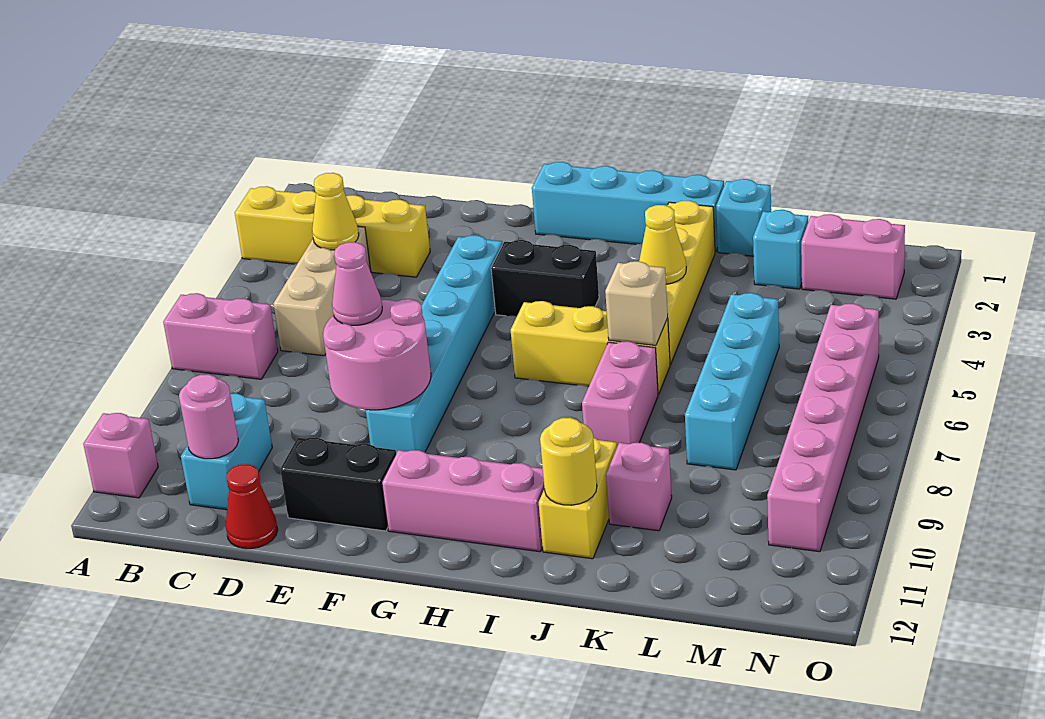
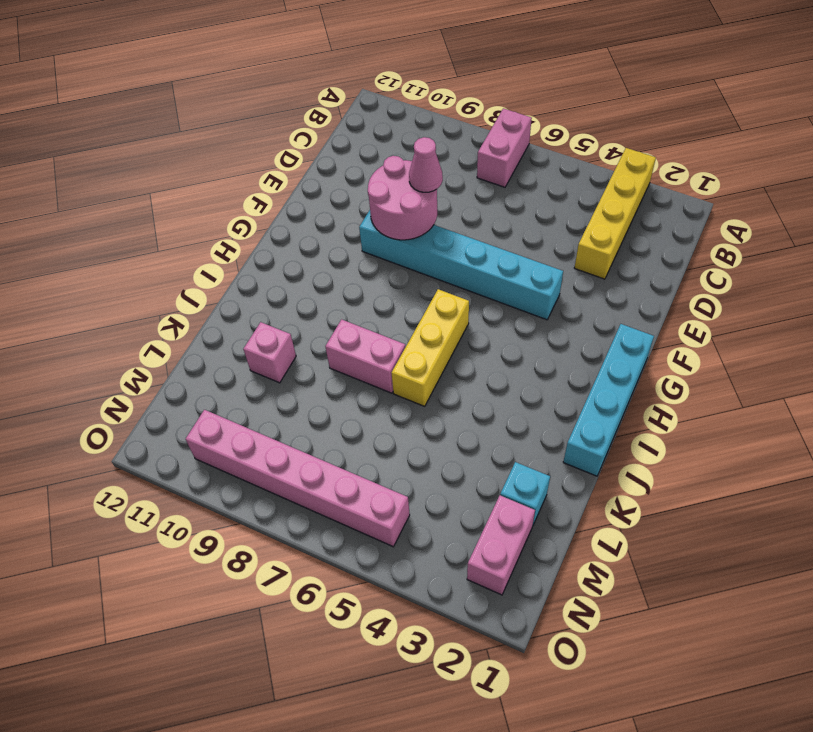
none -> pink 1x1 brick [83,413,158,498]
none -> tan 1x3 brick [273,227,371,356]
none -> cyan 1x2 brick [181,393,272,510]

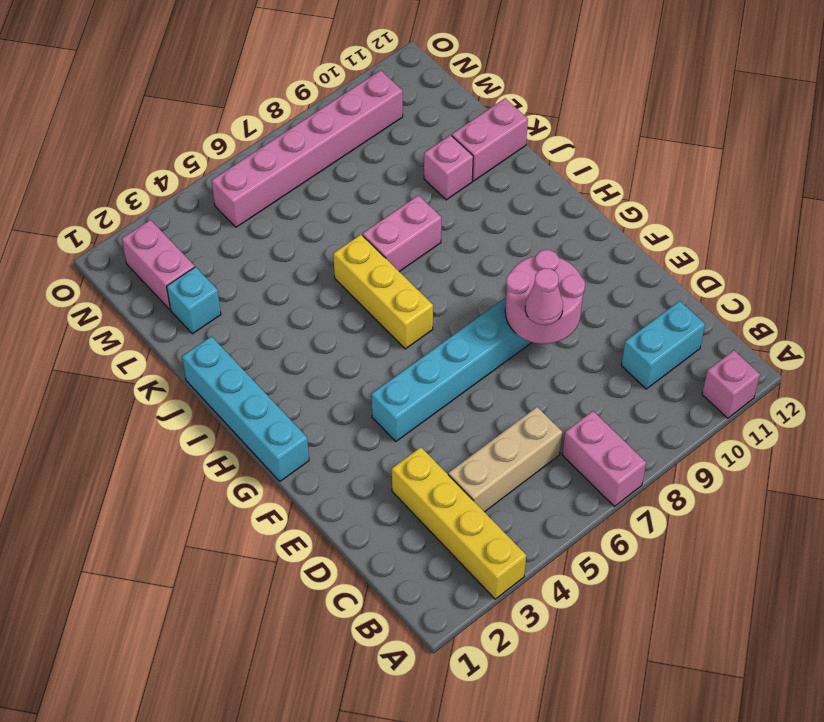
pink 1x2 brick [452,98,528,181] -> none
none -> red 1x1 cone [226,464,278,549]
none -> black 1x2 brick [280,437,396,531]
none -> black 1x2 brick [491,240,599,316]

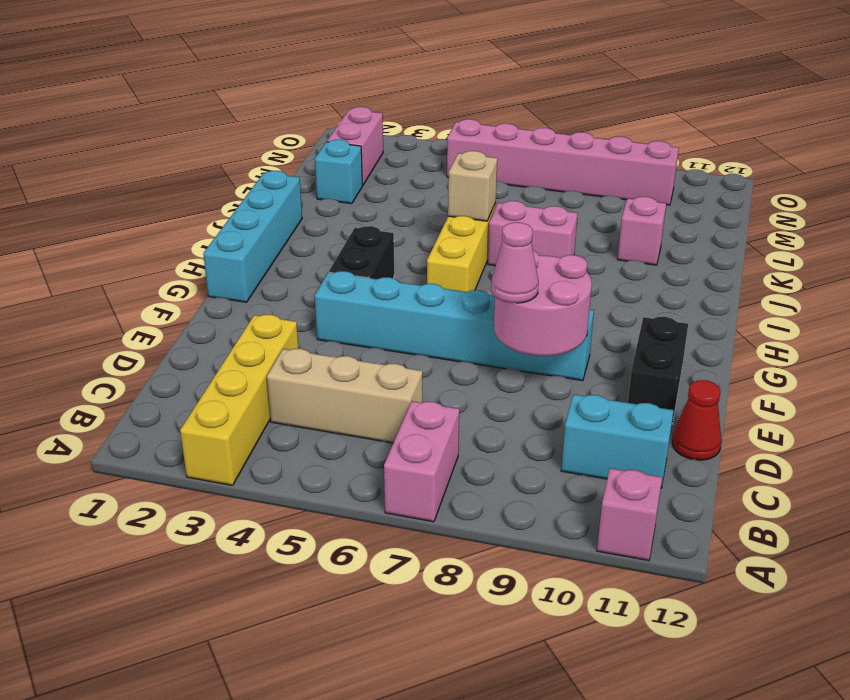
none -> pink 1x3 brick [382,450,544,552]
none -> yellow 1x4 brick [666,201,715,364]
none -> yellow 1x2 brick [539,438,617,559]

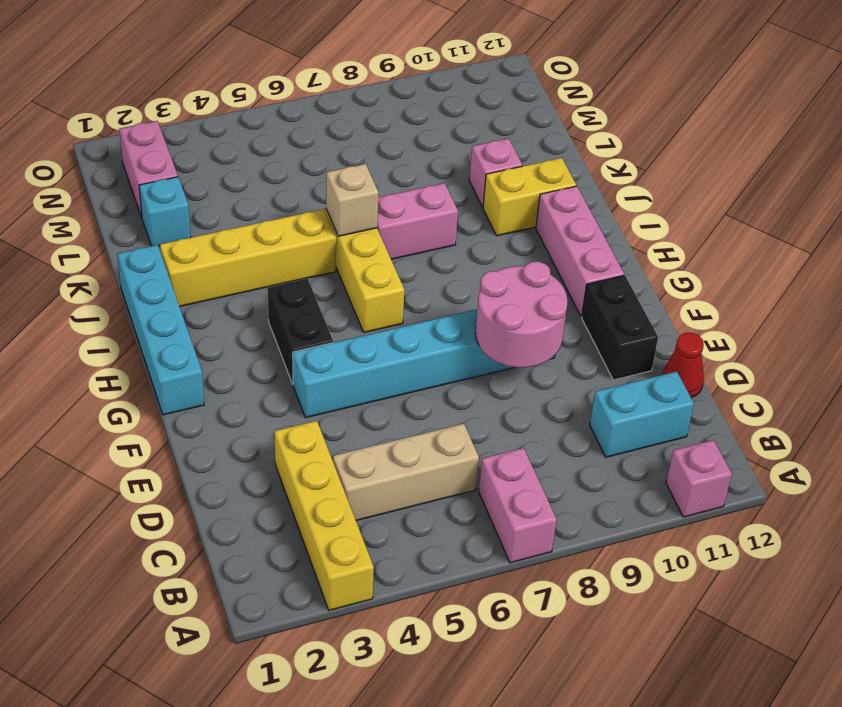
none -> cyan 1x1 brick [716,179,771,256]
none -> cyan 1x4 brick [685,293,779,470]
none -> pink 1x6 brick [767,304,879,552]

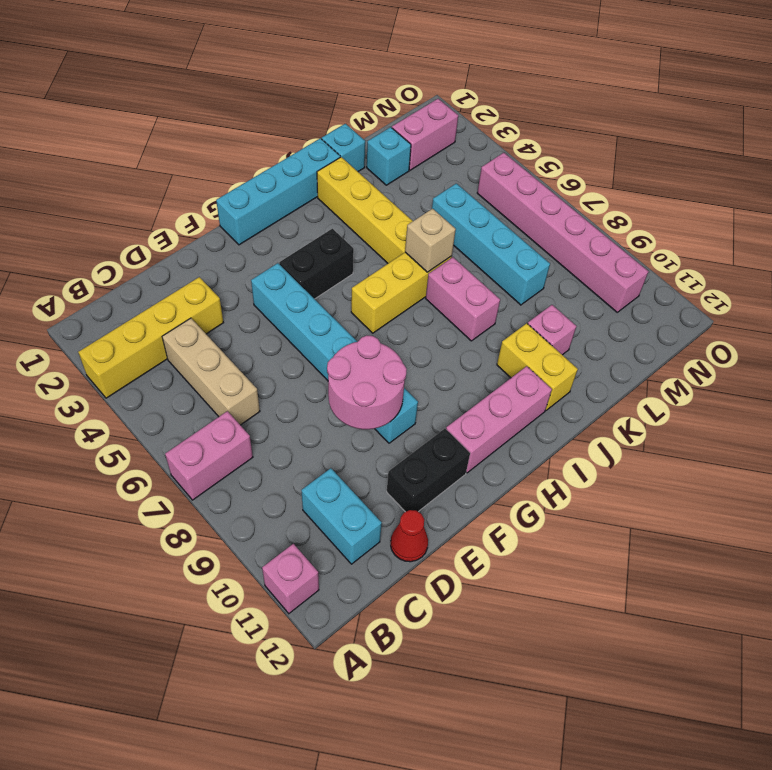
none -> yellow 1x1 cone [312,173,359,250]
none -> pink 1x1 round brick [179,374,238,459]
none -> yellow 1x1 cone [639,205,686,284]

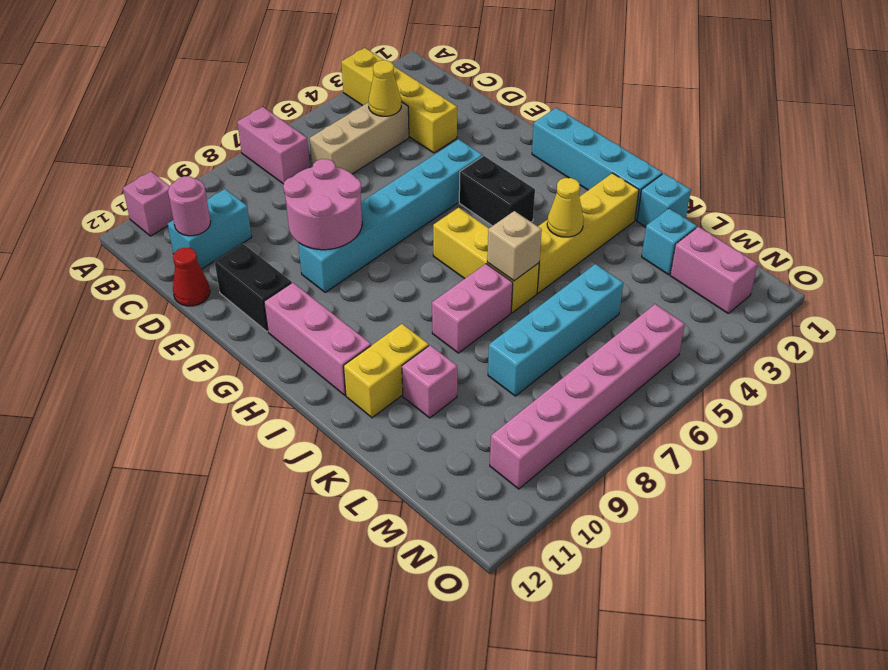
none -> yellow 1x1 round brick [540,418,597,505]
none -> pink 1x1 cone [332,242,382,325]

